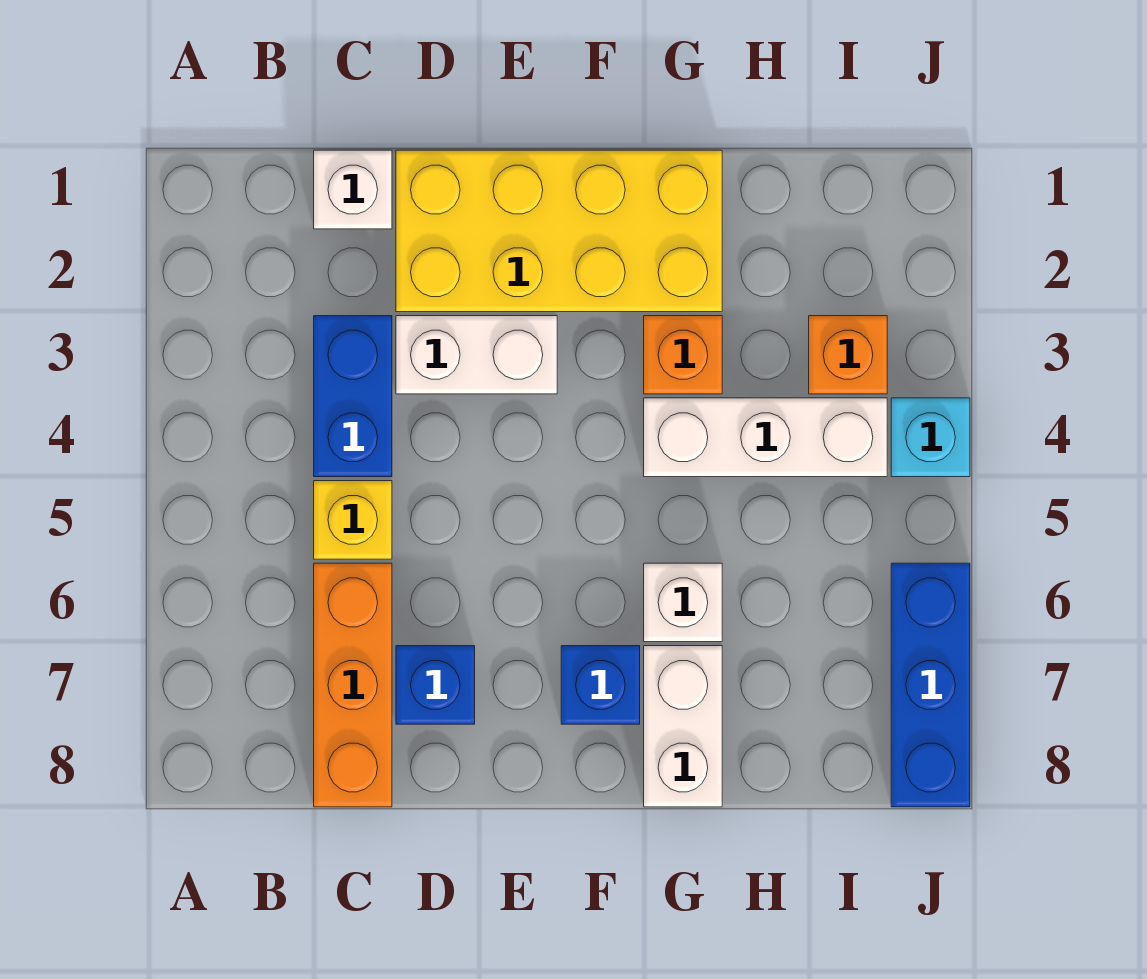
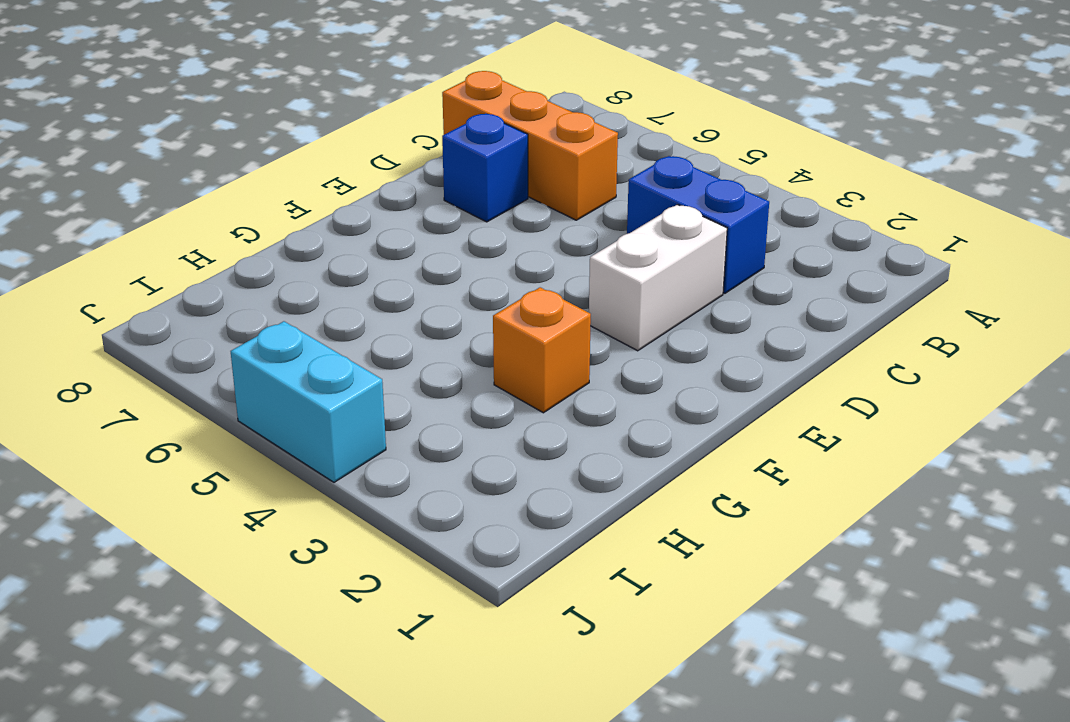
cyan 1x2 brick [231,321,386,482] -> cyan 1x1 brick [891,398,970,477]
none -> white 1x1 brick [314,150,392,229]
none -> yellow 1x1 brick [314,481,392,559]
none -> yellow 2x4 brick [396,150,722,312]

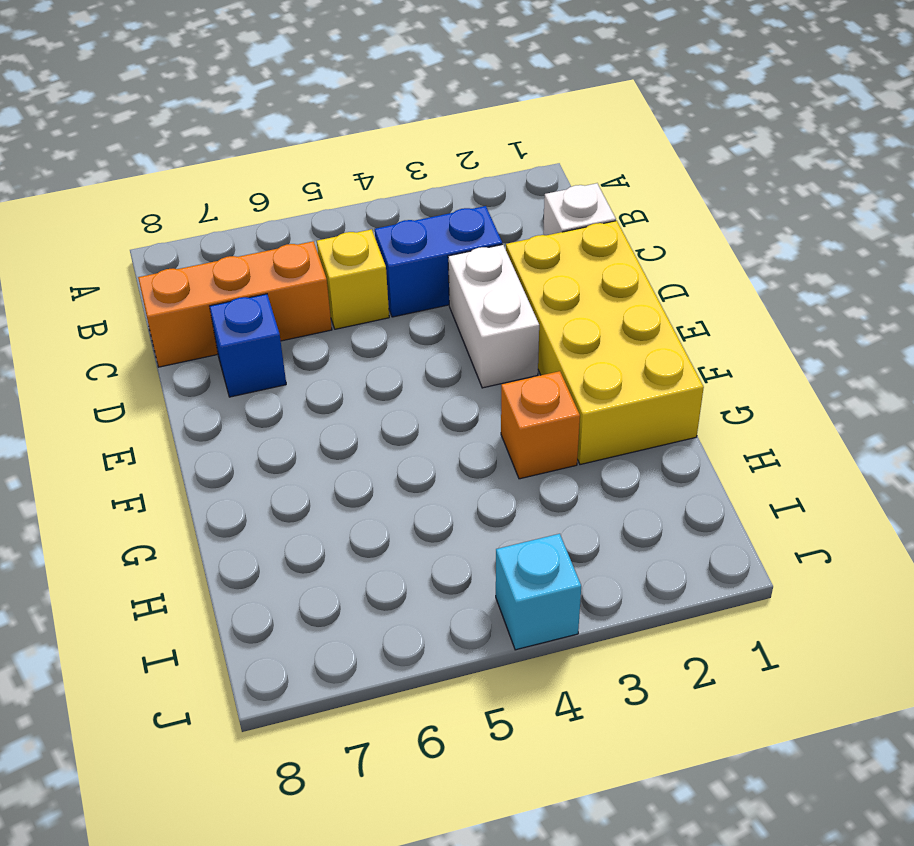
none -> blue 1x1 brick [561,646,640,724]
none -> white 1x3 brick [644,398,887,477]
none -> white 1x1 brick [644,563,722,642]

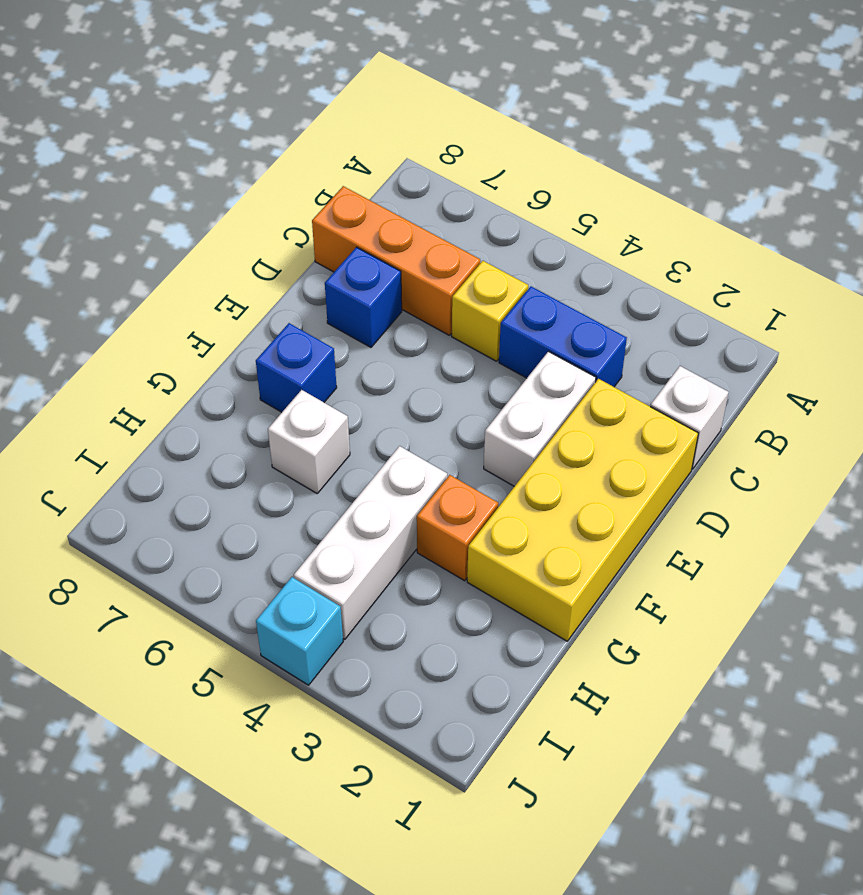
none -> white 1x2 brick [644,646,722,807]
none -> orange 1x1 brick [809,316,887,394]
none -> blue 1x3 brick [891,563,970,807]

